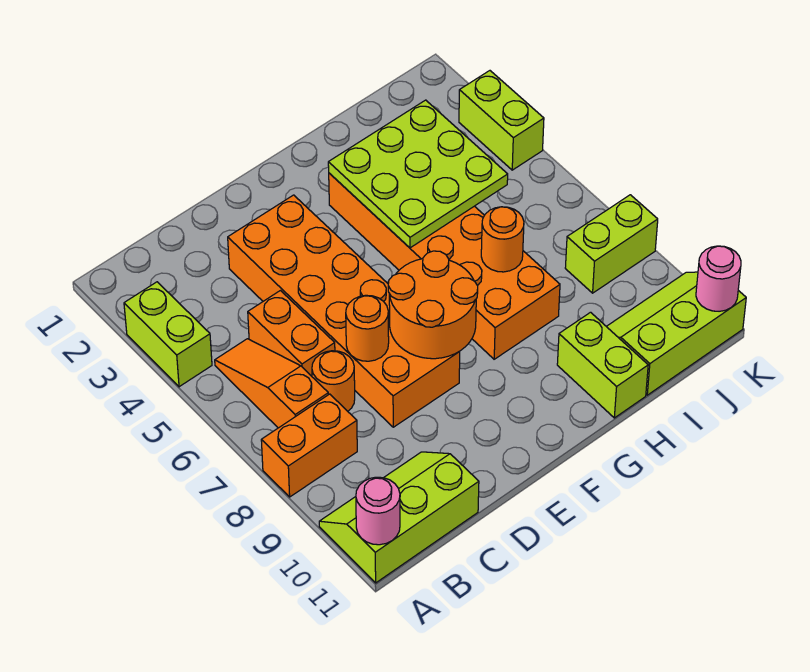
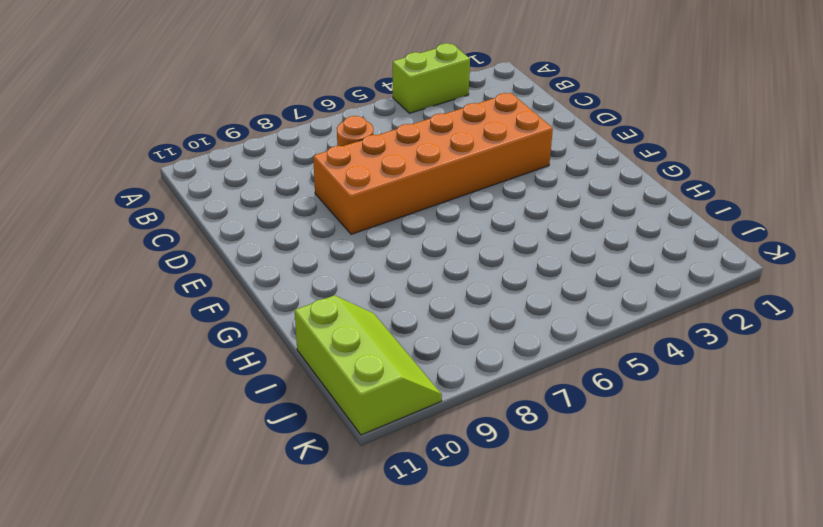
none -> orange 1x2 brick [261,394,357,497]
none -> lime 2x3 slope [319,452,479,583]
none -> orange 1x3 slope [215,339,328,428]

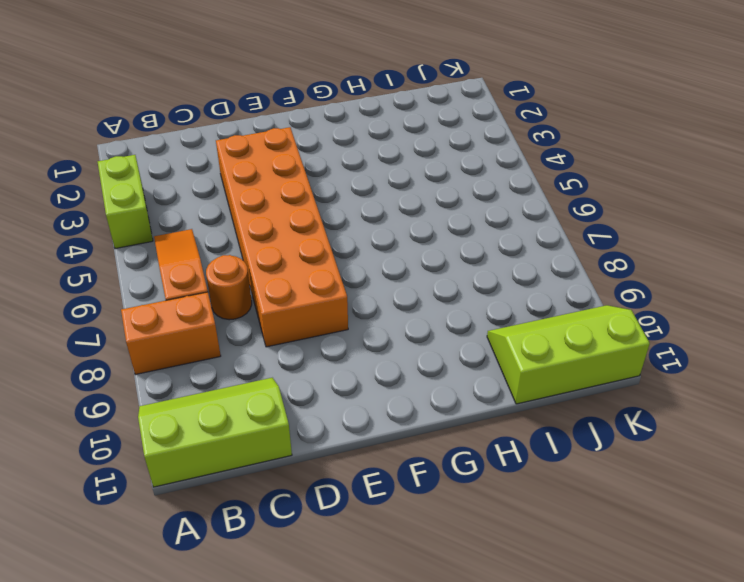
none -> orange 1x2 brick [248,291,335,376]
none -> orange 2x6 brick [329,173,560,359]
none -> lime 1x2 brick [557,312,648,418]

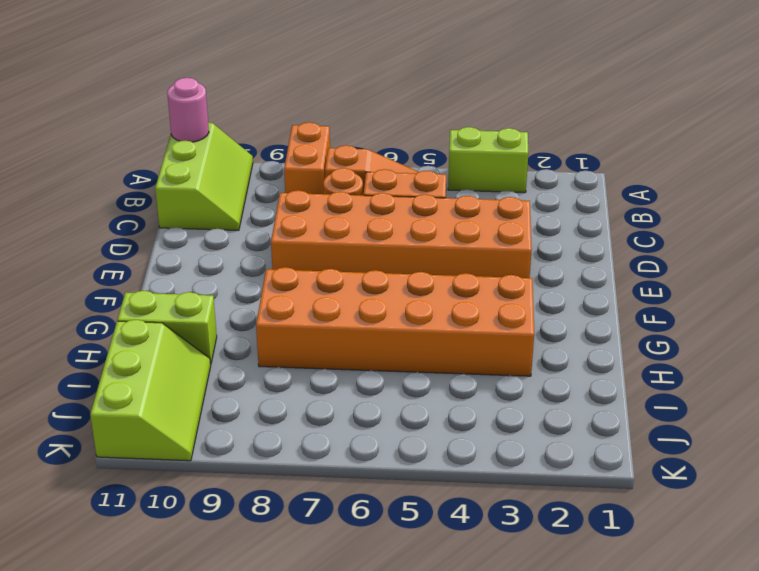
none -> lime 1x2 brick [565,195,658,293]
none -> lime 1x2 brick [459,71,544,170]
none -> orange 1x1 round brick [346,295,389,361]

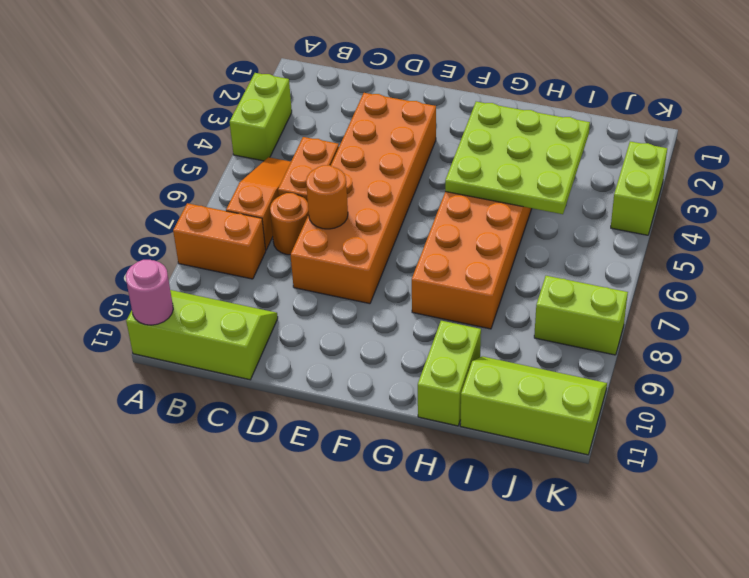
none -> orange 2x2 round brick [388,251,478,359]
none -> orange 1x1 round brick [481,207,524,272]
none -> pink 1x1 round brick [696,246,741,311]

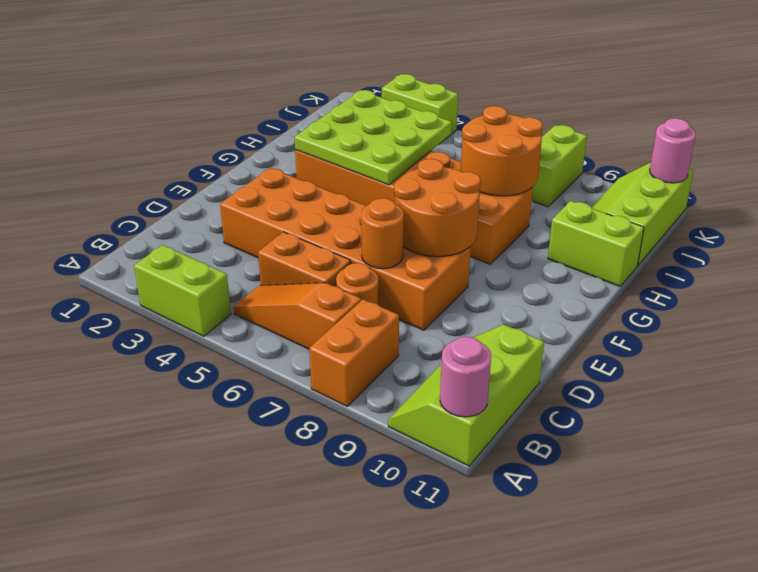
orange 2x2 round brick [461,106,543,196] -> orange 1x1 round brick [481,207,524,272]

